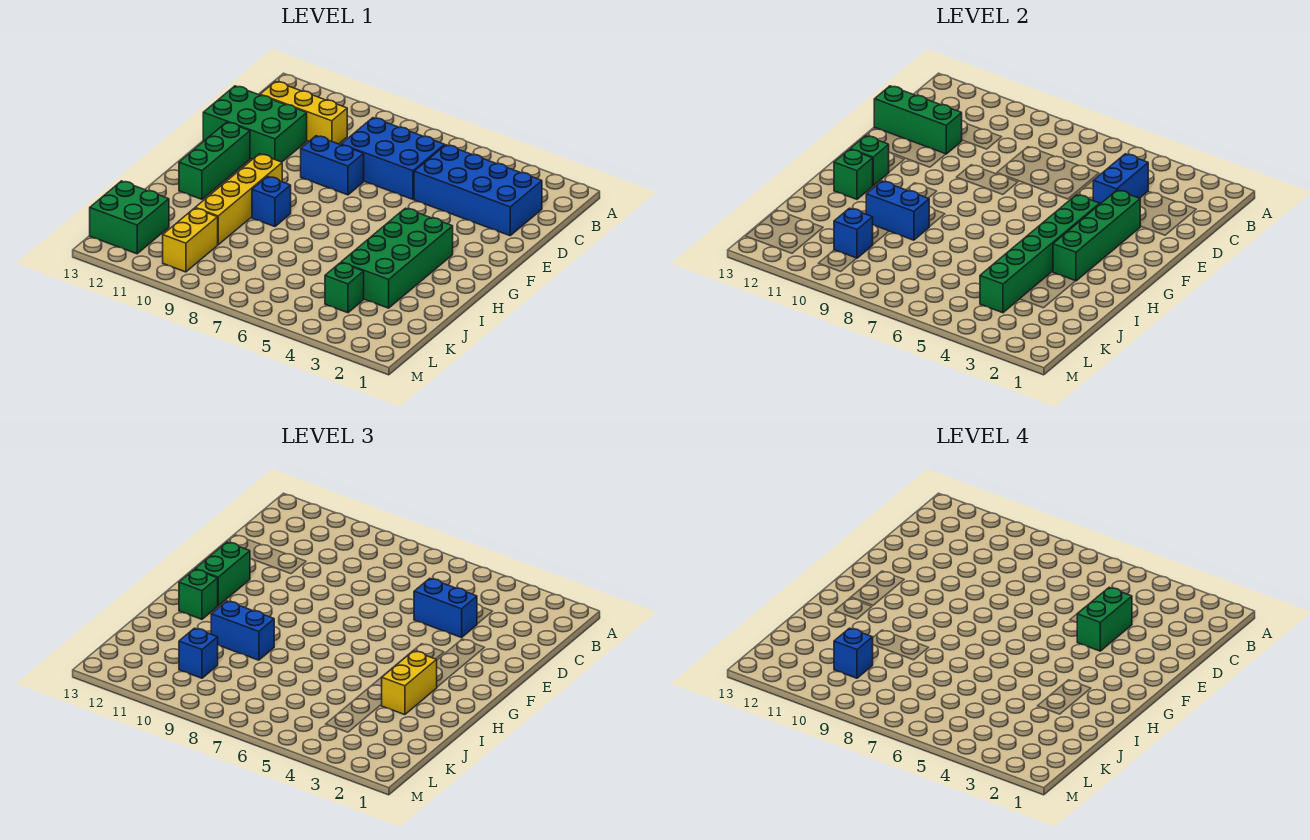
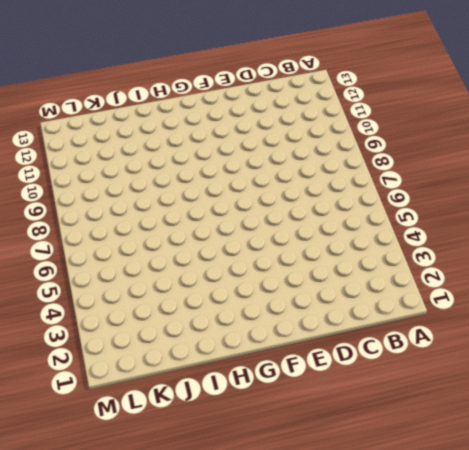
none -> blue 2x4 brick [414,145,542,236]
none -> blue 2x3 brick [341,118,445,199]
none -> yellow 1x3 brick [260,81,347,144]

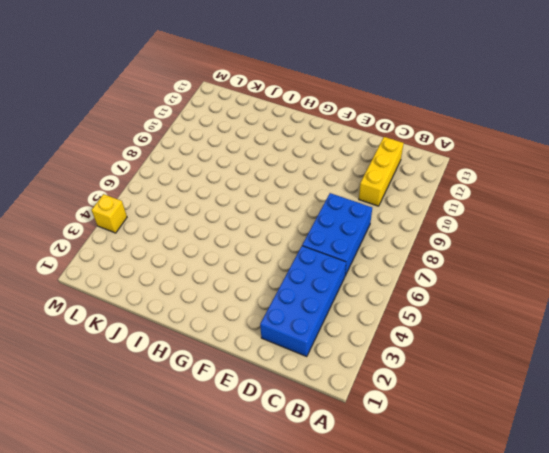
yellow 1x1 brick [92,194,127,233] -> none
none -> green 2x3 brick [203,86,307,162]
none -> blue 1x2 brick [301,136,364,195]
none -> green 1x3 brick [179,122,250,199]

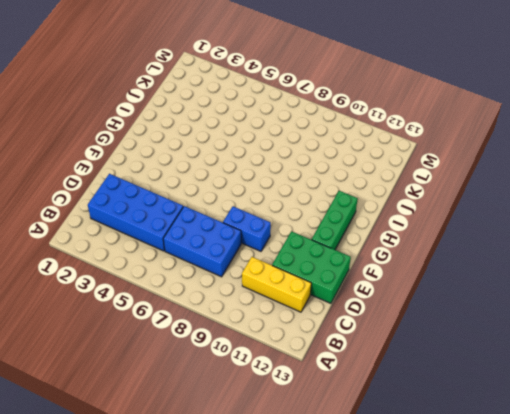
none -> green 2x4 brick [341,208,453,308]
none -> yellow 1x4 brick [195,154,282,245]
none -> blue 1x1 brick [252,177,291,227]

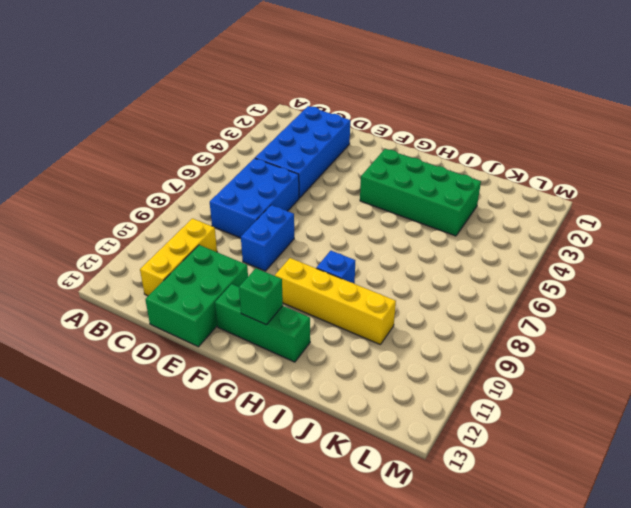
none -> green 1x1 brick [325,263,364,313]
none -> yellow 1x2 brick [163,208,218,272]
none -> green 2x2 brick [90,181,169,254]

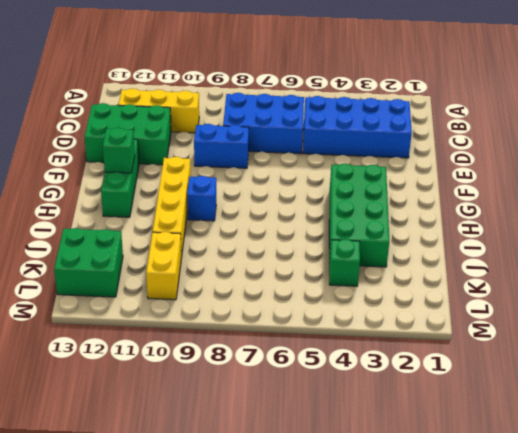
none -> blue 1x2 brick [1093,154,1148,204]
none -> green 1x3 brick [874,86,962,154]
none -> green 1x4 brick [1053,190,1140,281]

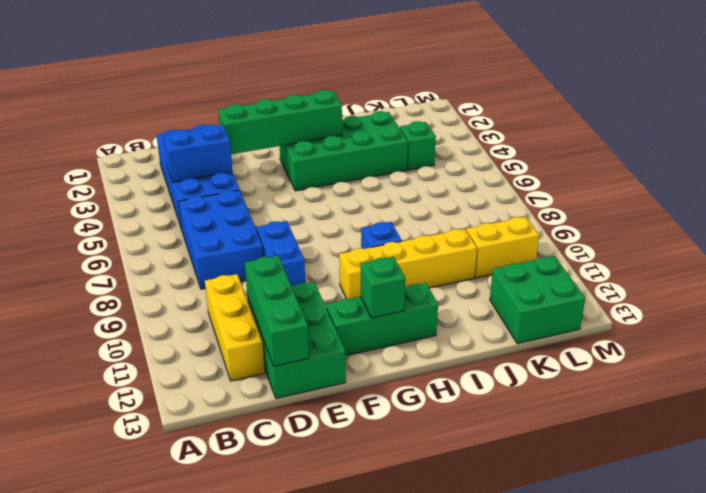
none -> green 1x6 brick [980,195,1100,313]
none -> green 1x1 brick [834,149,873,199]
none -> blue 1x2 brick [866,181,929,240]

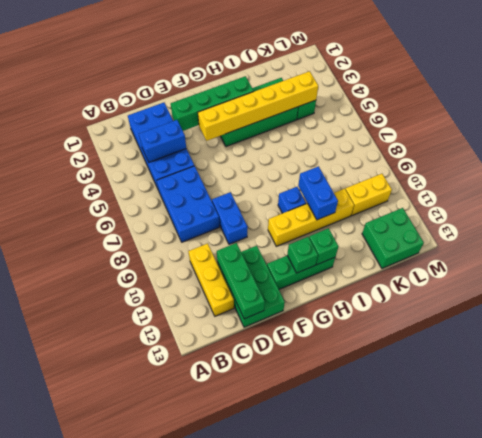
yellow 1x6 brick [198,71,318,141] -> green 1x6 brick [980,195,1100,313]
none -> blue 1x1 brick [834,208,873,258]
none -> blue 1x2 brick [414,578,477,638]
none -> green 1x2 brick [195,542,250,606]

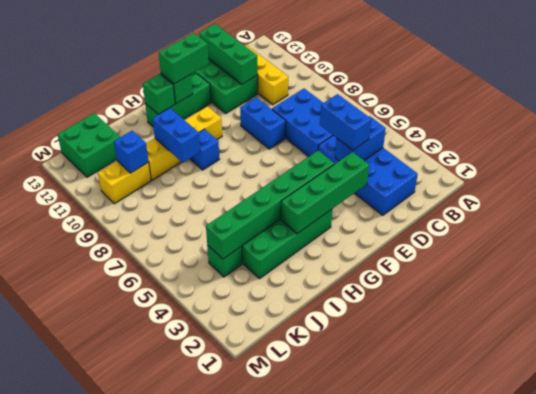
none -> yellow 1x2 brick [382,651,437,715]
none -> green 1x1 brick [179,569,218,619]
none -> blue 1x2 brick [211,601,274,660]

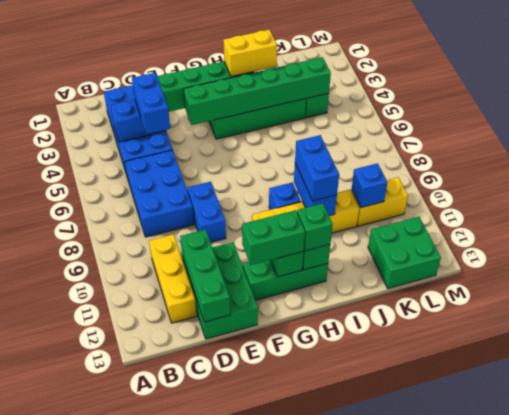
none -> blue 1x1 brick [179,628,218,678]
none -> green 1x2 brick [1077,588,1132,651]
none -> blue 1x1 brick [834,628,873,678]

